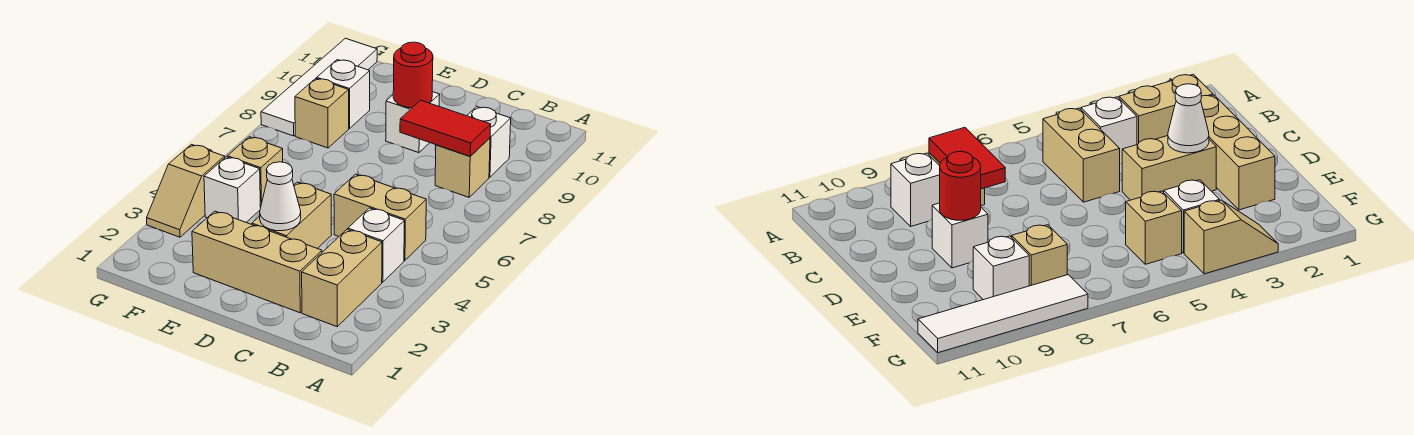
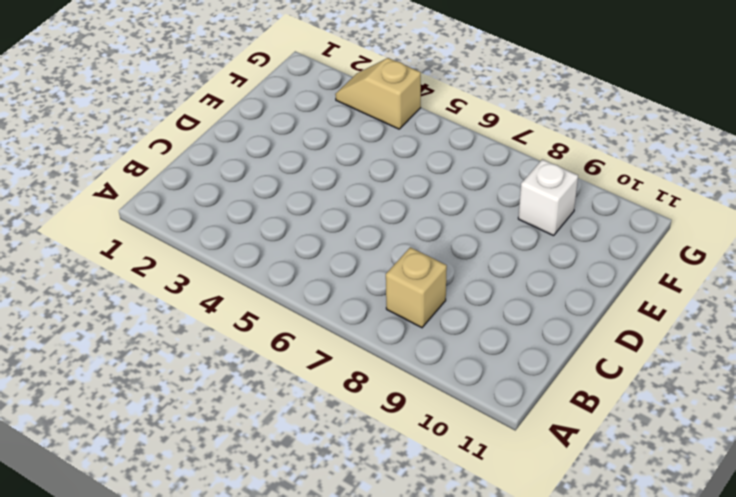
none -> tan 1x2 brick [302,229,382,327]
none -> white 1x1 brick [348,208,404,282]
none -> tan 1x2 brick [334,174,426,260]

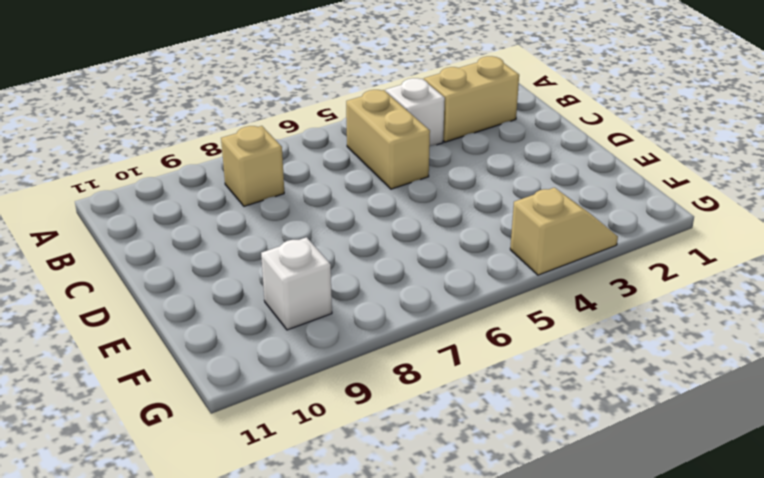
none -> white 1x1 brick [467,107,511,177]
none -> tan 1x3 brick [192,211,322,313]
none -> tan 1x2 brick [252,182,332,249]

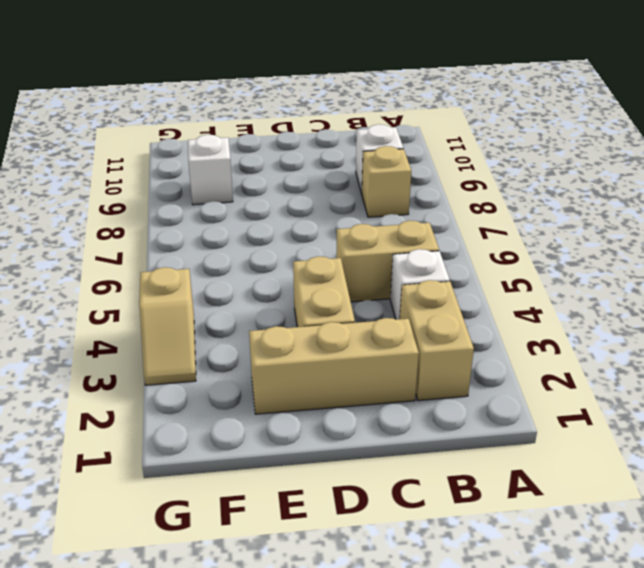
none -> white 1x1 brick [386,92,440,153]
none -> white 1x1 brick [204,157,261,222]
none -> tan 1x1 brick [227,137,283,207]

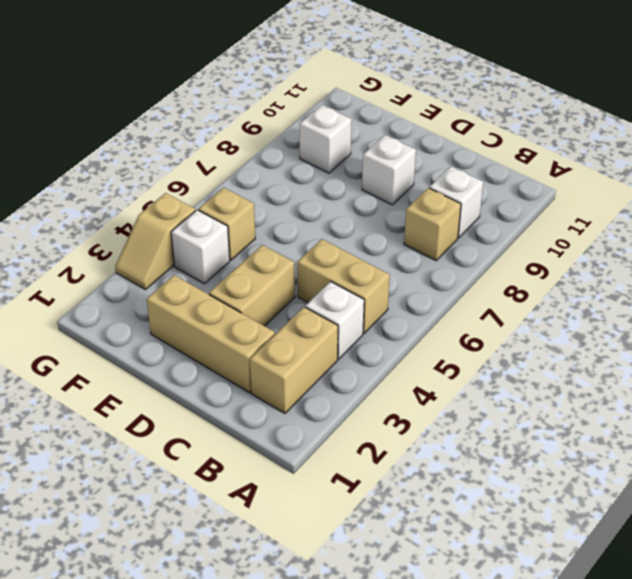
none -> tan 1x1 brick [295,78,349,148]
none -> white 1x4 tile [261,38,377,136]
none -> red 1x2 tile [400,100,491,156]

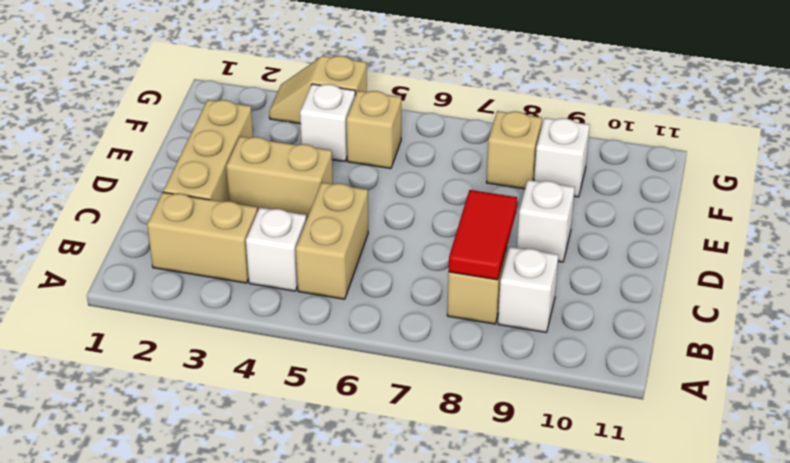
none -> white 1x4 tile [261,38,377,136]
none -> white 1x1 cone [260,162,301,231]
none -> red 1x1 round brick [393,42,433,108]

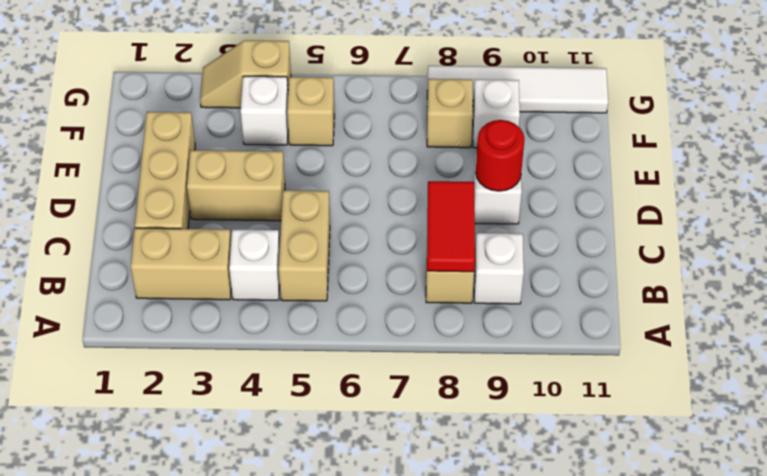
none -> white 1x1 cone [260,162,301,231]

